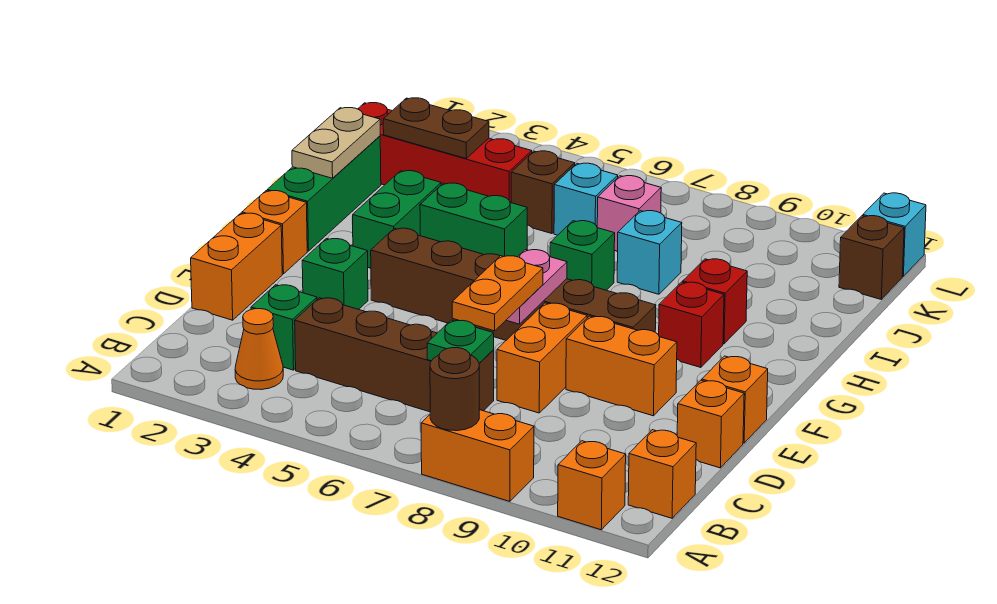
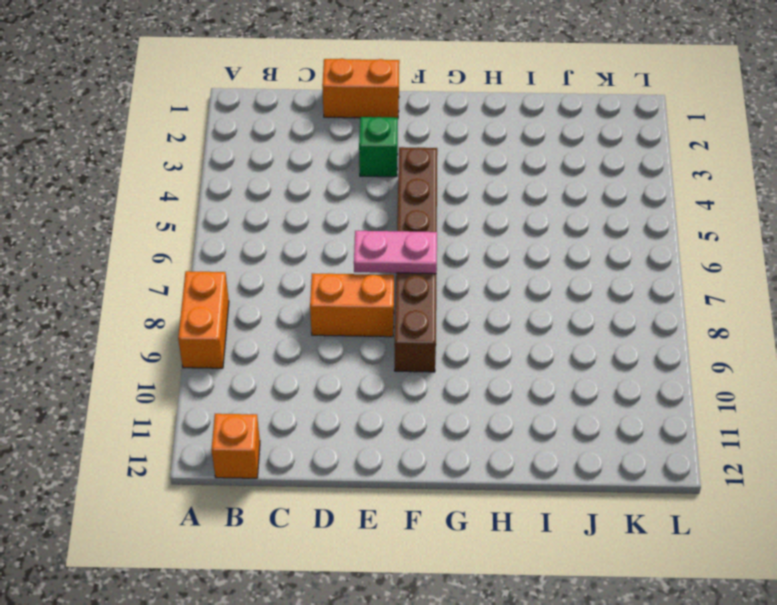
none -> orange 1x1 brick [558,441,626,530]
none -> orange 1x1 cone [235,309,283,390]
none -> green 1x1 brick [251,285,317,370]
none -> brown 1x4 brick [295,298,494,412]

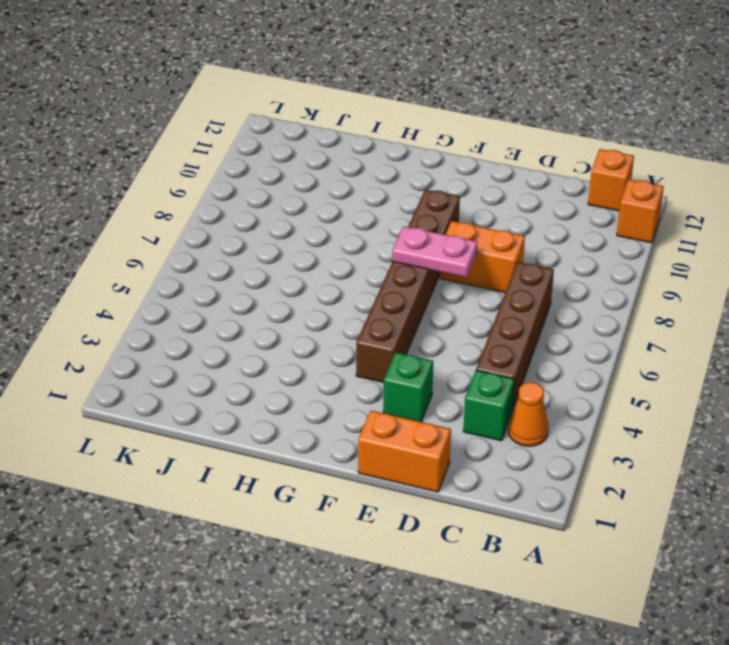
none -> orange 1x2 brick [421,410,534,501]
none -> orange 1x1 brick [677,380,744,468]
none -> orange 1x2 brick [566,316,677,416]
none -> orange 1x1 brick [702,356,768,443]

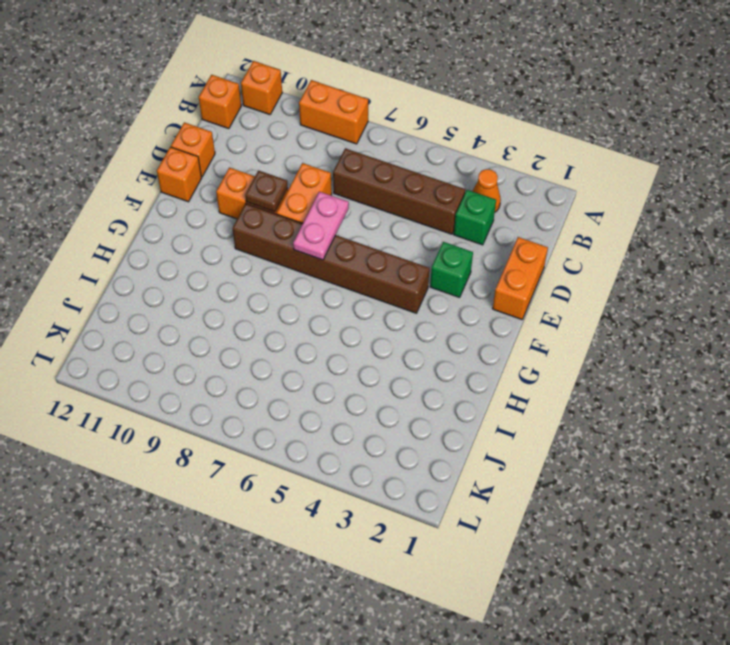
brown 1x1 plate [245,171,288,212] -> none
none -> orange 1x1 brick [242,191,307,274]
none -> green 1x3 brick [267,136,381,251]
none -> green 1x2 brick [352,171,441,268]
none -> red 1x1 brick [659,282,724,368]

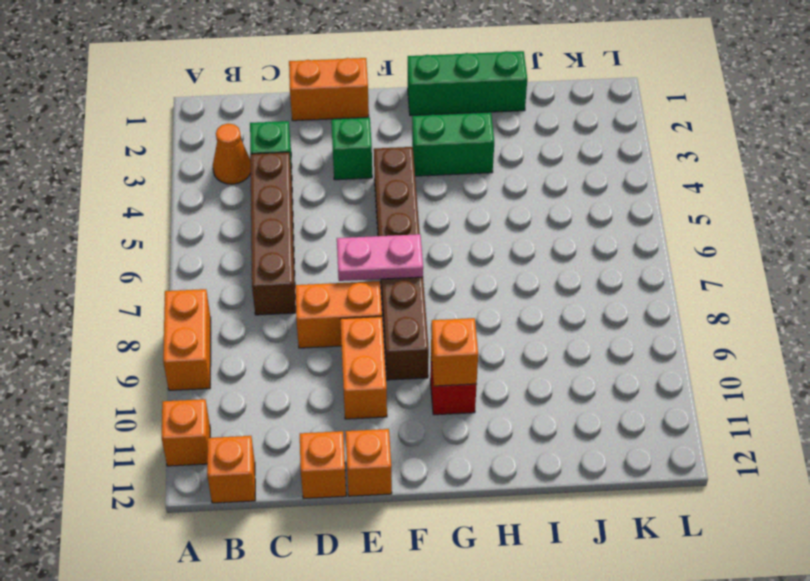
orange 1x1 brick [431,318,478,386] -> orange 1x1 brick moved to [242,191,307,274]
none -> green 1x2 brick [420,183,527,257]
none -> green 1x1 brick [550,221,615,290]
none -> red 1x1 brick [683,259,747,344]
none -> cyan 1x1 brick [617,211,682,294]

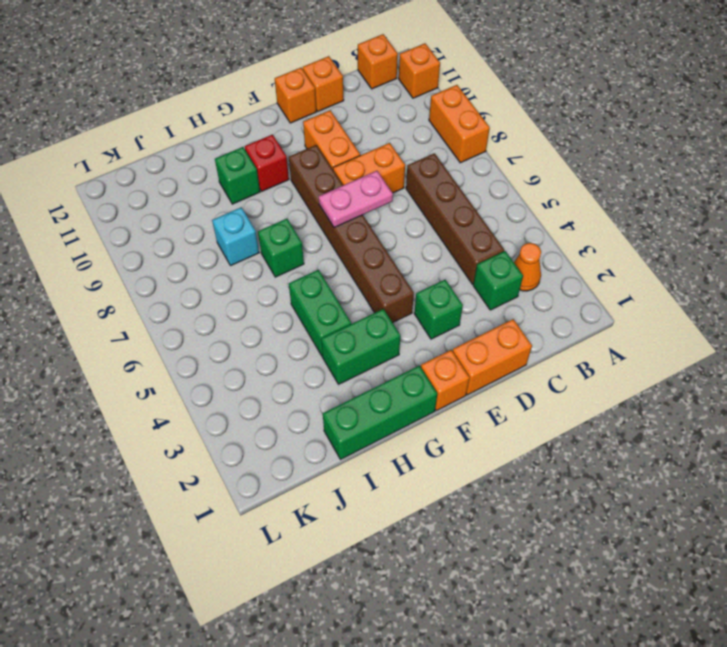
green 1x1 brick [215,147,260,204] -> red 1x1 brick [683,259,747,344]
none -> red 1x4 brick [358,103,532,203]
none -> brown 1x1 brick [511,151,575,234]
none -> cyan 1x1 brick [554,163,618,235]
none -> pink 1x1 brick [597,176,661,252]

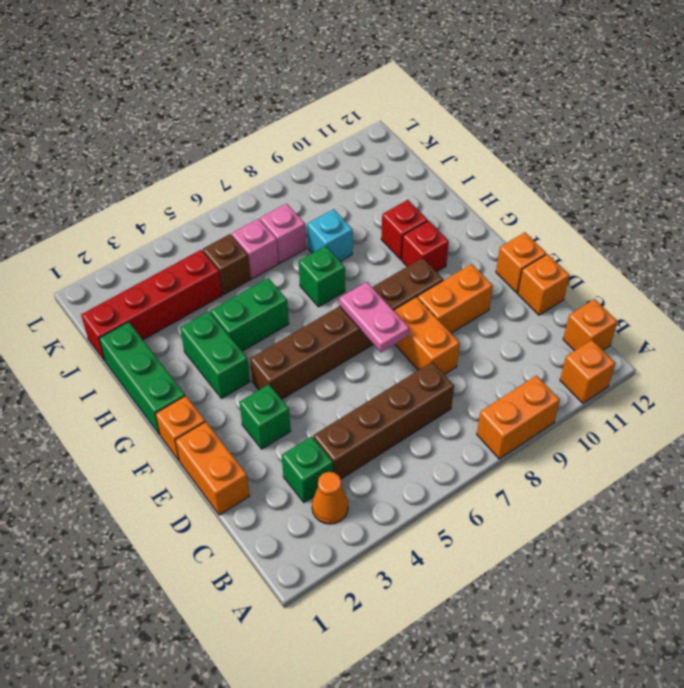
pink 1x1 brick [232,219,279,279] -> cyan 1x1 brick [554,163,618,235]
none -> brown 1x1 brick [839,216,904,299]
none -> cyan 1x1 brick [863,193,926,276]
none -> brown 1x1 round brick [430,348,479,431]
none -> green 1x1 plate [427,320,494,363]

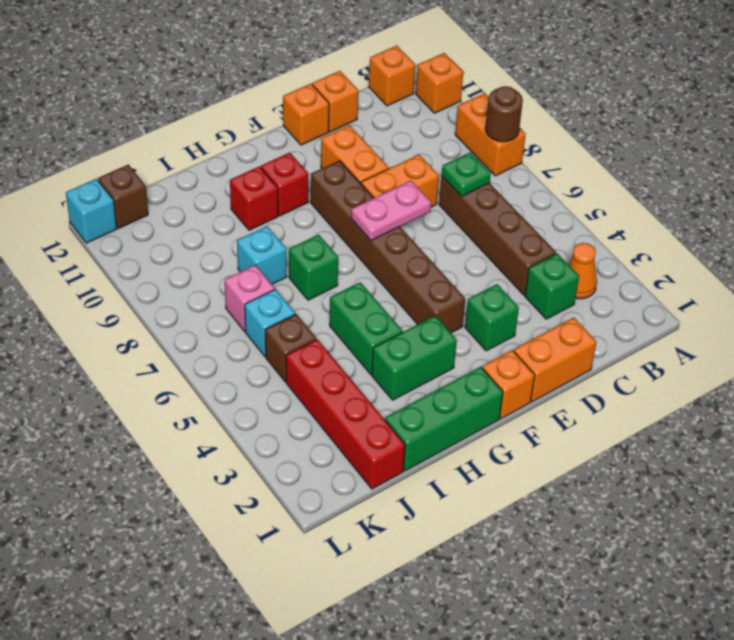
none -> tan 1x2 plate [292,108,380,178]
none -> brown 1x2 plate [383,98,489,158]
none -> orange 1x2 plate [452,256,543,331]

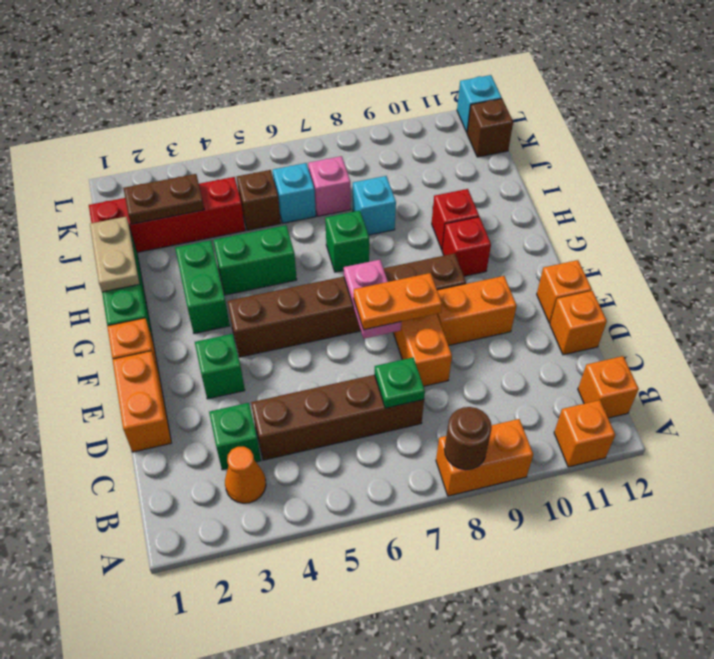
orange 1x2 plate [354,273,442,330] -> orange 1x2 plate turned to [452,256,543,331]

